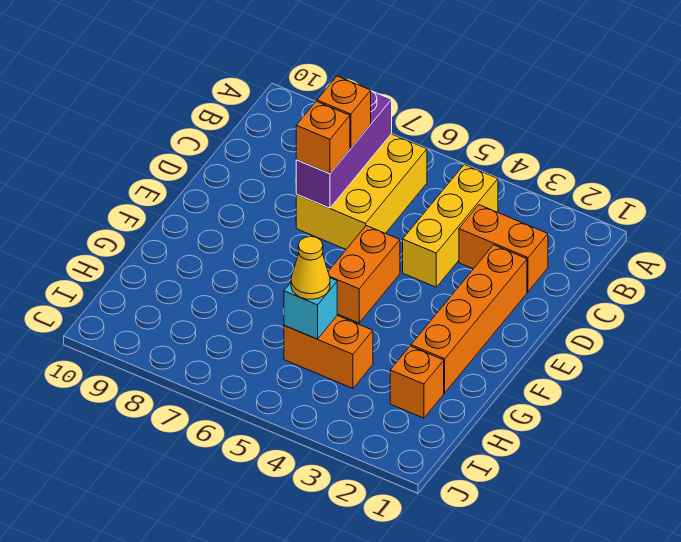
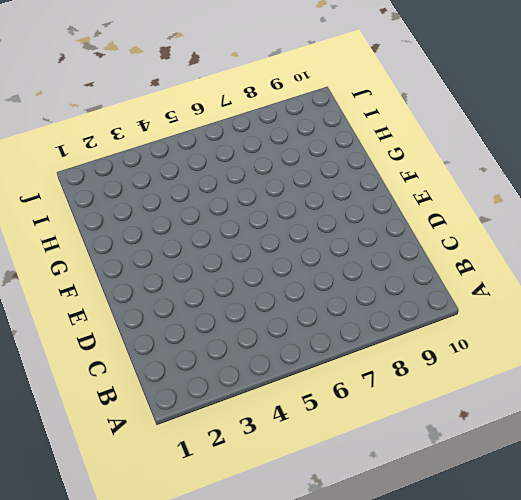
none -> yellow 1x3 brick [403,165,498,287]
none -> yellow 2x3 brick [296,134,427,249]
none -> orange 1x2 brick [459,205,548,292]

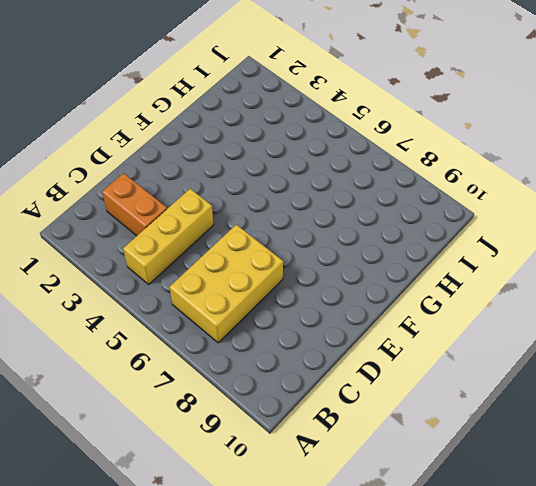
none -> orange 1x4 brick [411,245,527,393]
none -> orange 1x2 brick [328,226,400,323]
none -> orange 1x1 brick [390,346,444,418]

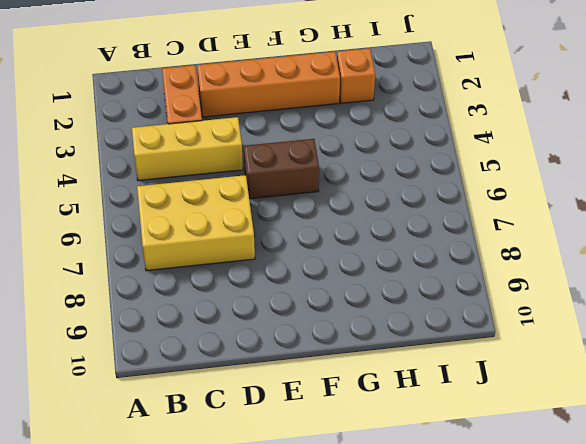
brown 1x2 brick [244,139,319,199] -> orange 1x2 brick [328,226,400,323]
none -> orange 1x2 brick [284,316,373,388]
none -> purple 1x3 brick [296,91,392,208]
none -> cyan 1x1 brick [284,278,337,339]

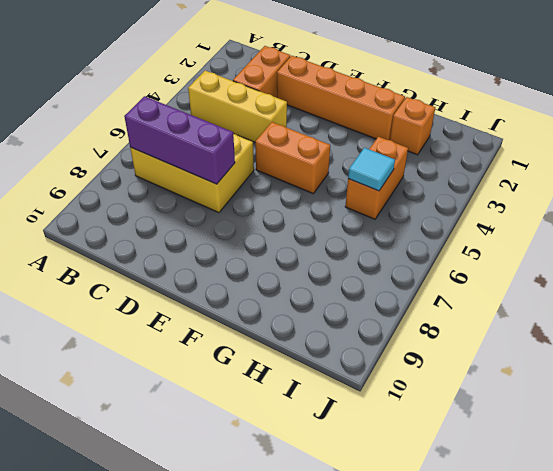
cyan 1x1 tile [348,148,395,191] -> cyan 1x1 brick [284,278,337,339]
none -> orange 1x1 brick [317,76,371,148]
none -> orange 1x1 brick [296,101,350,174]
none -> yellow 1x1 cone [291,236,330,299]

